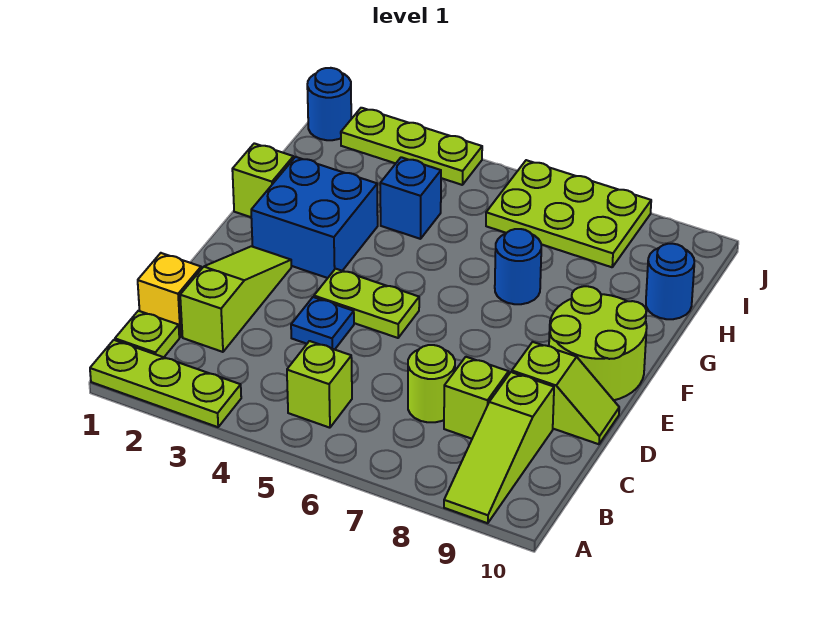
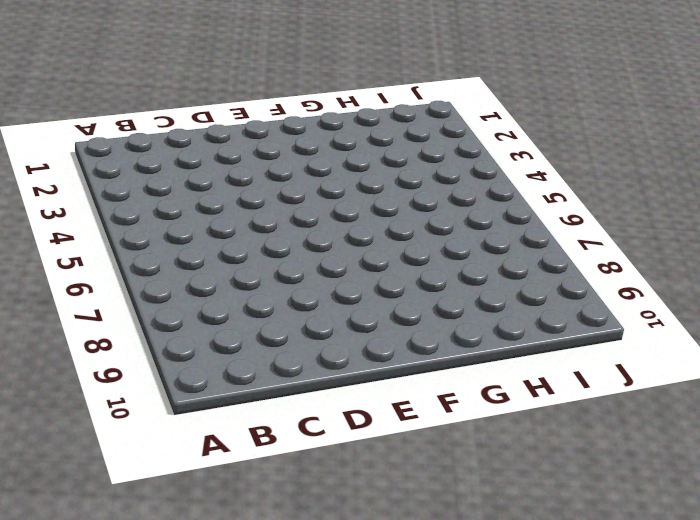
none -> lime 1x3 plate [90,340,241,427]
none -> lime 1x3 slope [444,372,554,523]
none -> lime 1x1 plate [115,311,179,357]

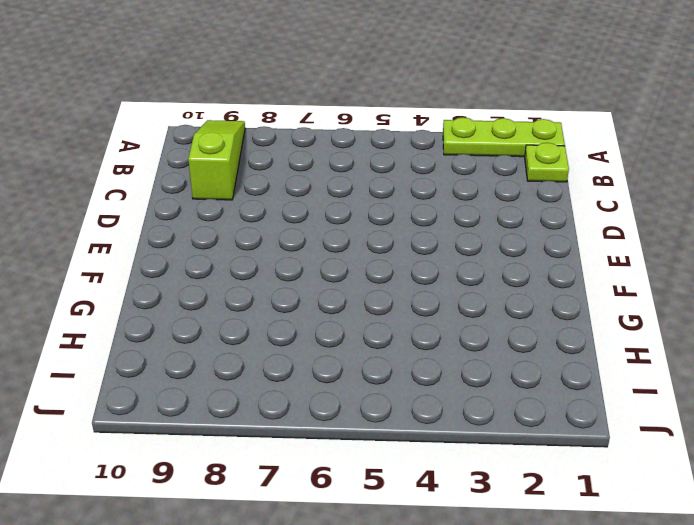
none -> lime 1x1 brick [287,341,352,428]
none -> yellow 1x1 brick [138,253,201,337]
none -> lime 1x3 slope [180,246,291,352]

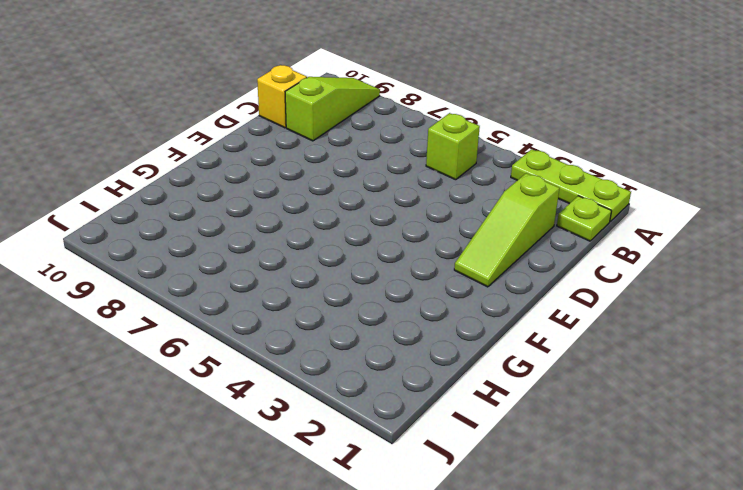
yellow 1x1 brick [257,65,307,128] -> yellow 1x1 brick moved to [138,253,201,337]
none -> lime 1x1 round brick [408,345,455,422]
none -> lime 1x1 brick [444,357,509,439]
none -> blue 1x1 plate [291,297,354,350]

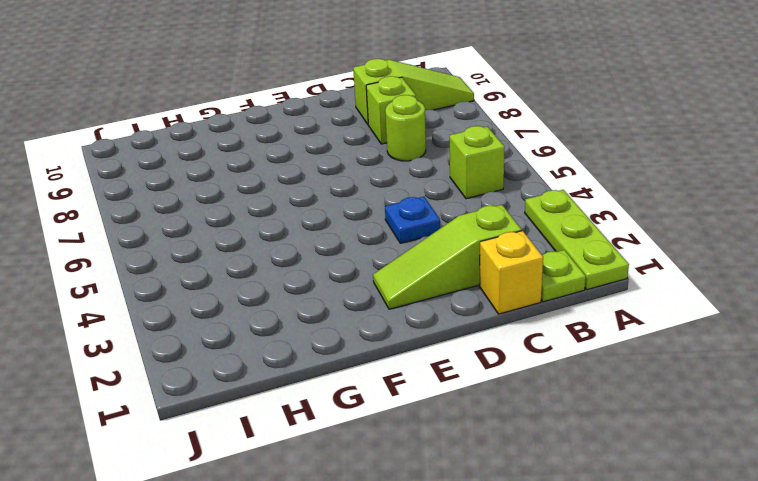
none -> lime 1x2 slope [512,342,619,444]
none -> lime 1x2 plate [314,269,419,338]
none -> lime 2x2 round brick [549,286,647,400]

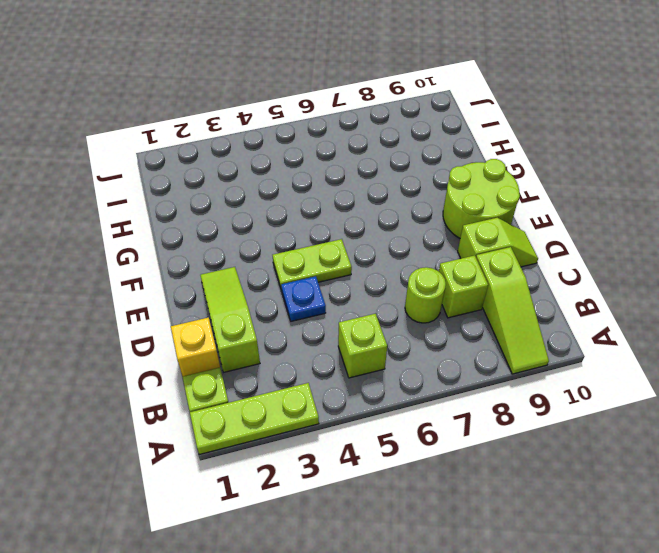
none -> blue 2x2 brick [251,157,378,278]
none -> lime 1x1 brick [232,143,293,217]
none -> blue 1x1 round brick [495,229,541,304]

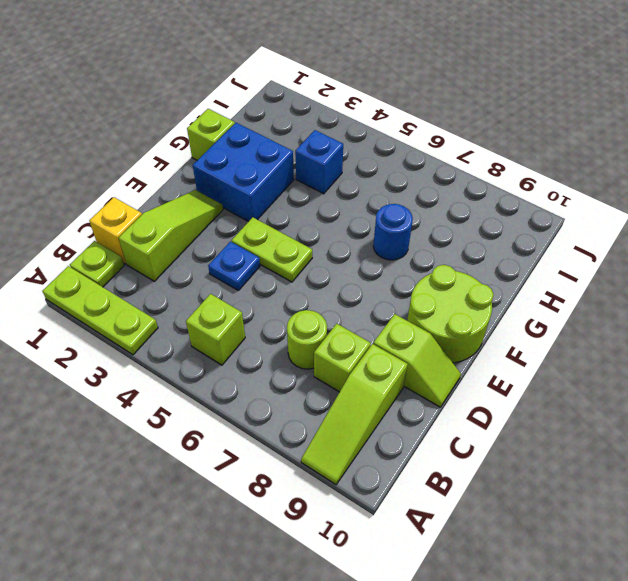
none -> blue 1x1 round brick [646,244,694,319]
none -> lime 2x3 plate [486,160,651,267]
none -> blue 1x1 round brick [307,68,351,140]

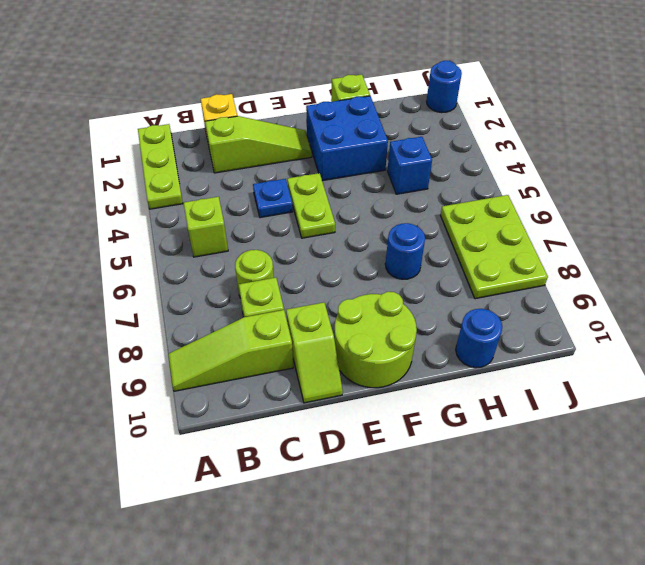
none -> lime 1x1 plate [115,311,179,357]
none -> lime 1x3 plate [341,108,482,185]

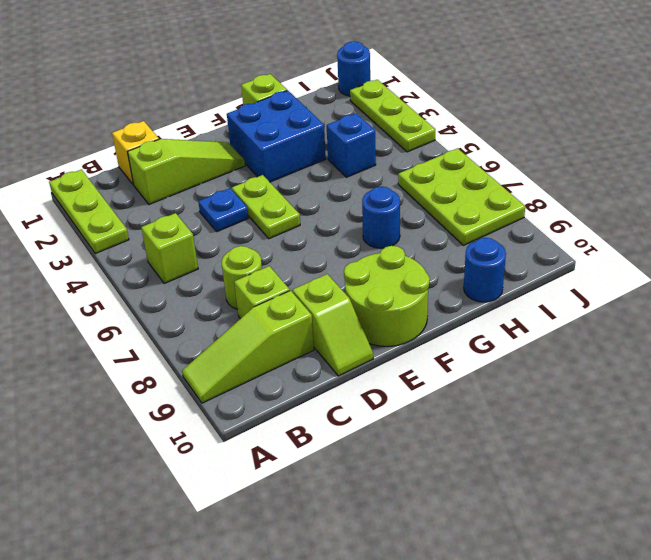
none -> lime 1x1 plate [115,311,179,357]

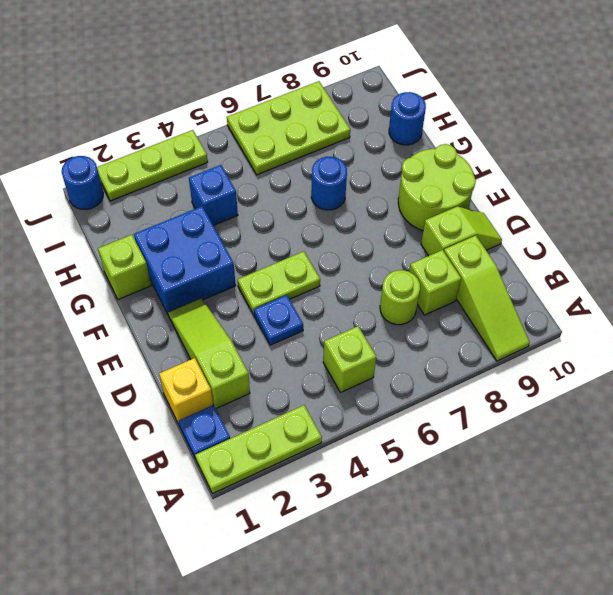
blue 1x1 plate [179,405,230,459] -> lime 1x1 plate [115,311,179,357]

